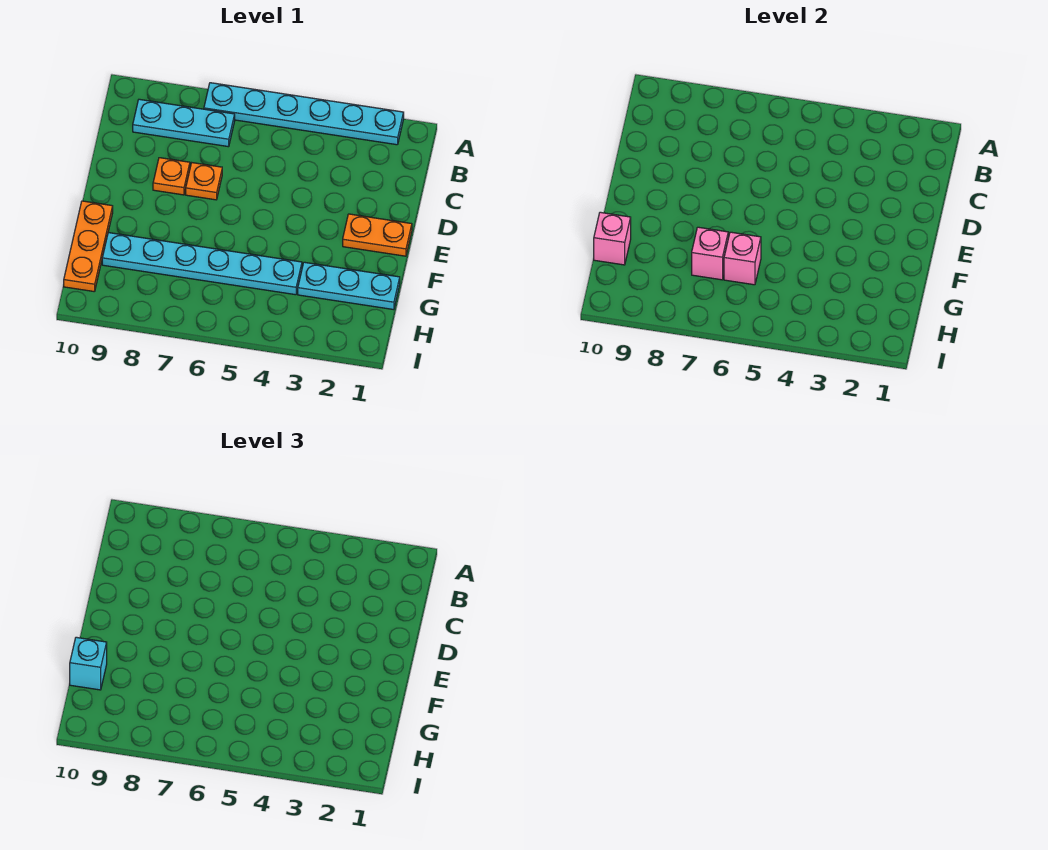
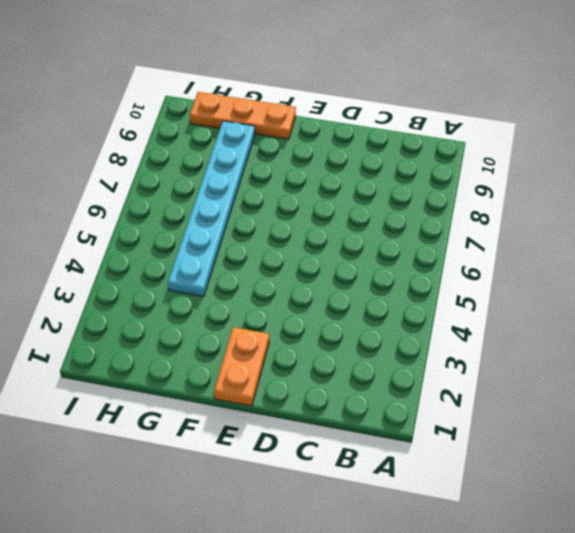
none -> cyan 1x6 plate [204,83,404,145]
none -> cyan 1x3 plate [133,99,235,147]
none -> orange 1x1 plate [186,163,222,200]

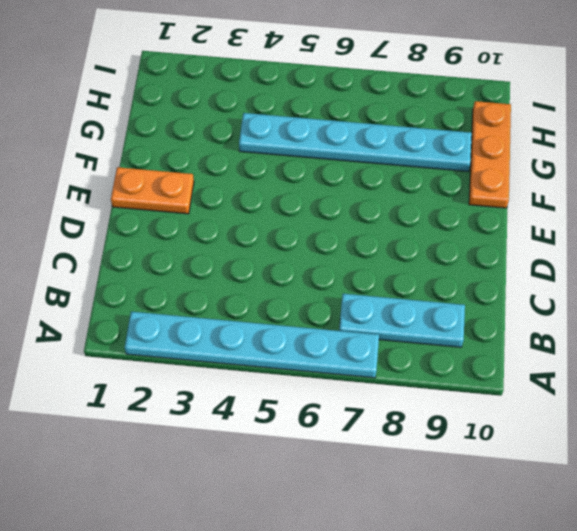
none -> orange 1x1 plate [186,163,222,200]
none -> orange 1x1 plate [153,158,190,195]
none -> cyan 1x3 plate [298,262,400,310]

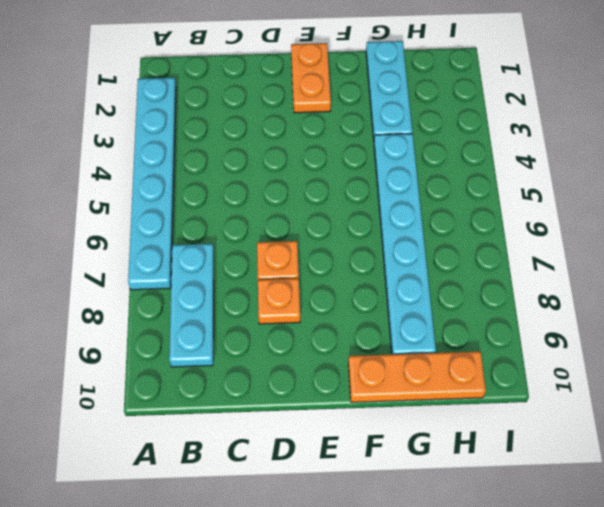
none -> pink 1x1 brick [724,232,761,285]
none -> pink 1x1 brick [692,227,728,280]
none -> pink 1x1 brick [594,212,631,265]

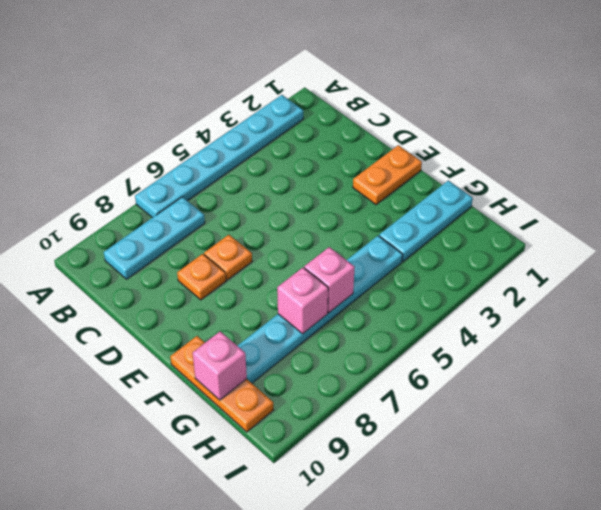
none -> cyan 1x1 brick [70,637,107,690]

